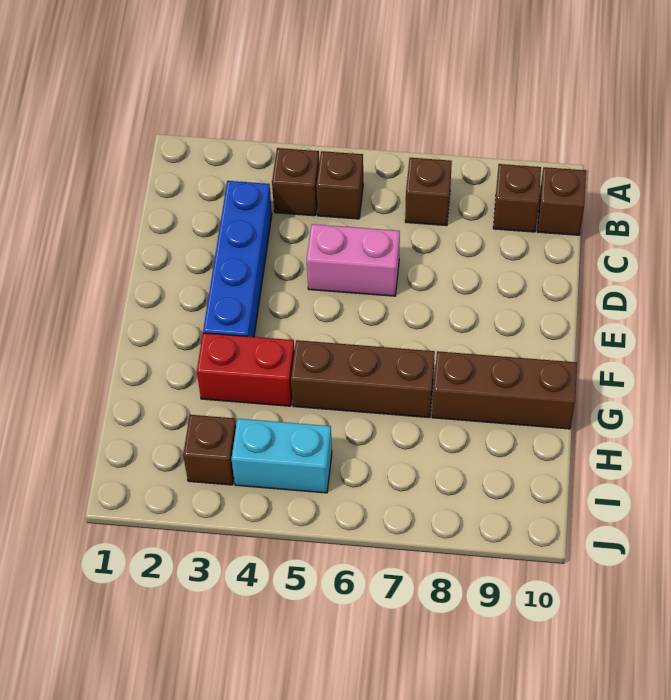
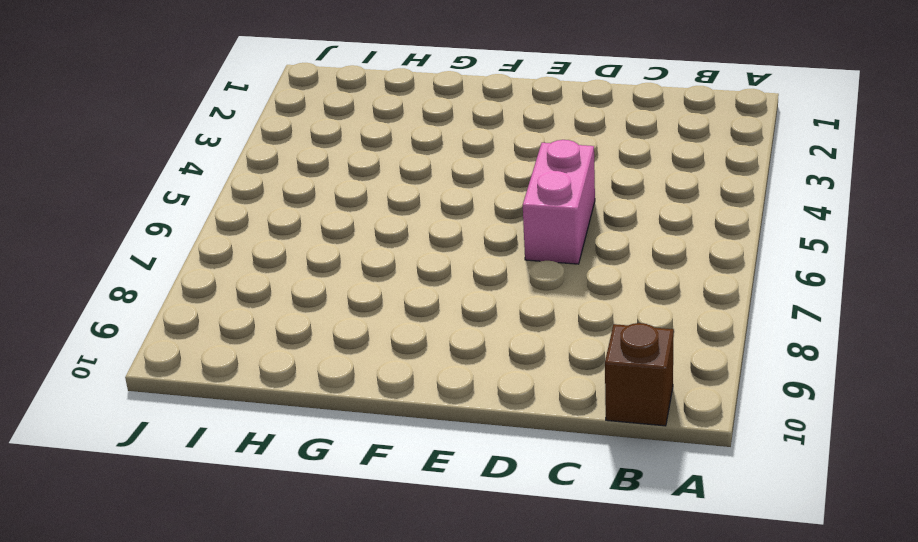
none -> brown 1x1 brick [272,148,319,216]
none -> brown 1x1 brick [316,151,363,219]
none -> brown 1x1 brick [405,158,452,226]

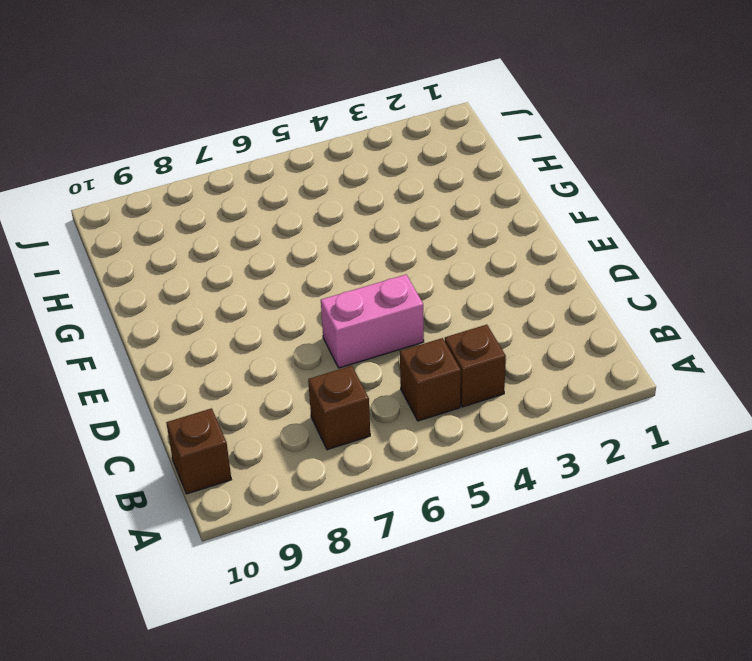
none -> brown 1x1 brick [493,164,541,232]
none -> blue 1x4 brick [203,181,272,337]
none -> red 1x2 brick [197,333,295,406]

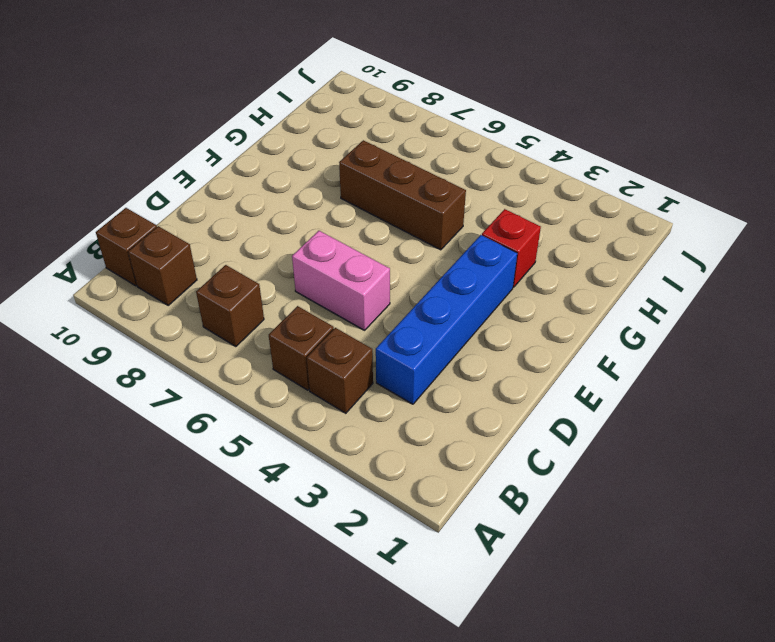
red 1x1 brick [482,209,541,287] -> red 1x2 brick [197,333,295,406]
none -> brown 1x3 brick [432,351,577,429]
none -> brown 1x1 brick [183,415,236,485]
none -> cyan 1x2 brick [231,419,332,493]

